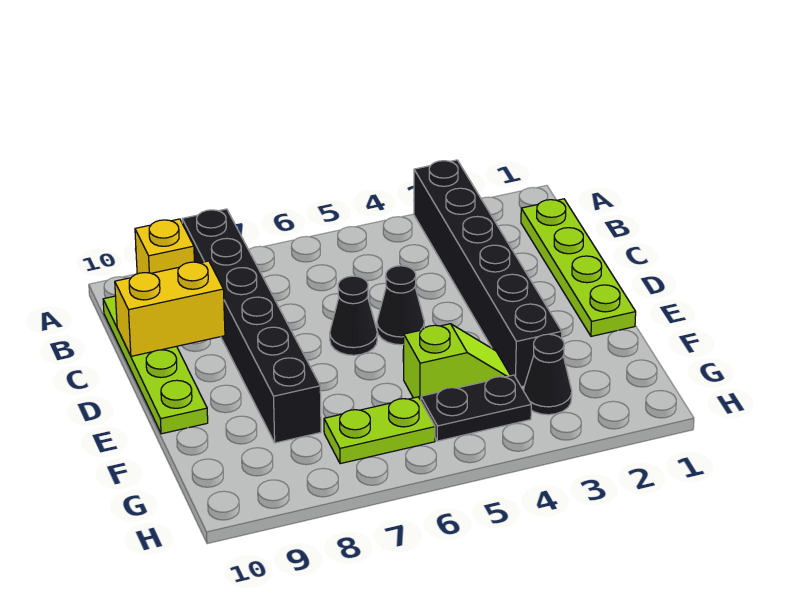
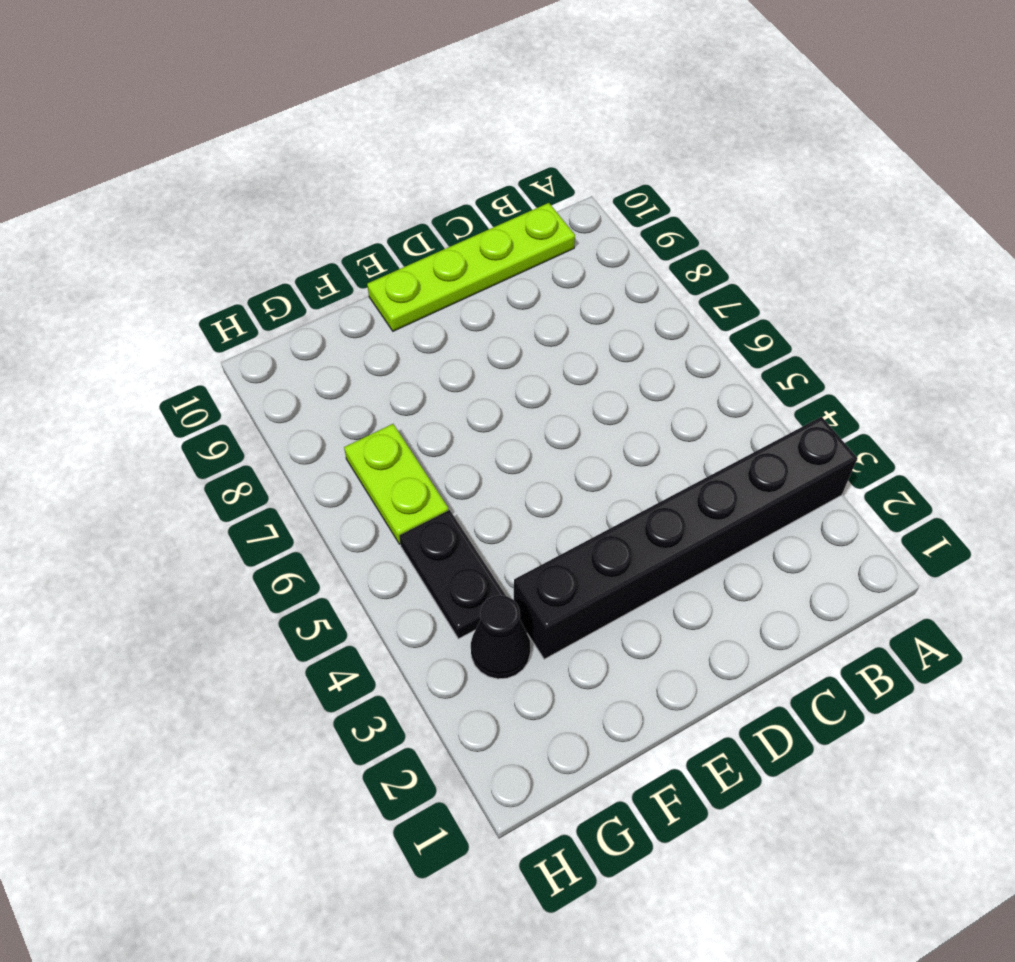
none -> black 1x6 brick [182,209,321,443]
none -> yellow 1x1 brick [135,219,194,274]
none -> lime 1x4 plate [521,199,636,336]

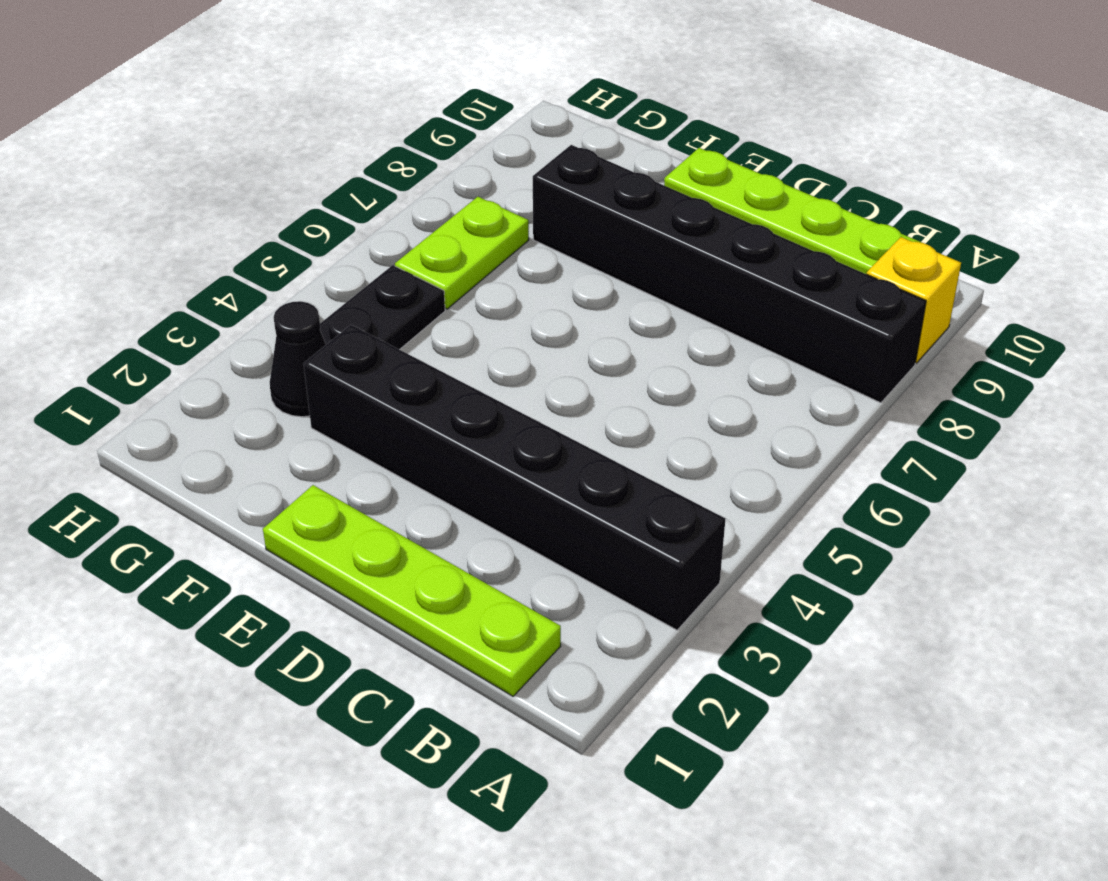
none -> black 1x1 cone [377,266,424,345]
none -> black 1x1 cone [330,276,377,355]
none -> lime 1x2 slope [404,324,511,400]

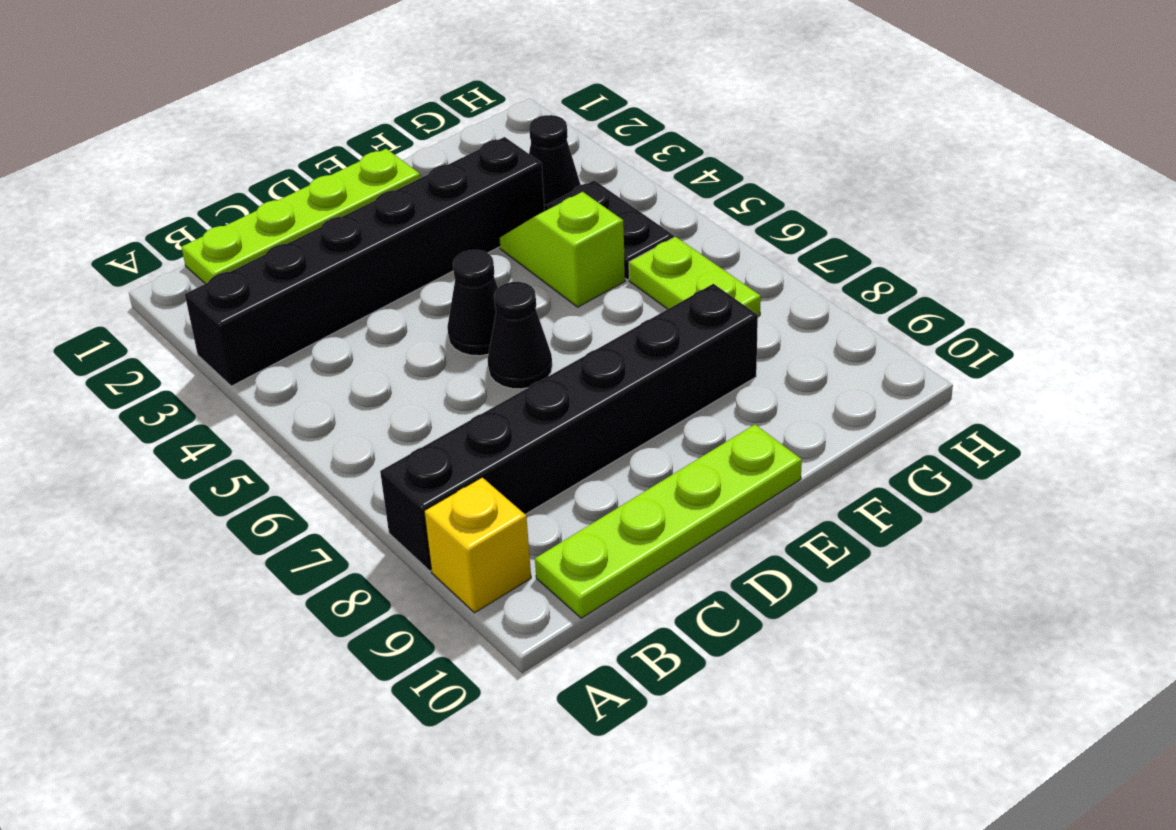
none -> yellow 1x2 brick [115,261,225,356]

